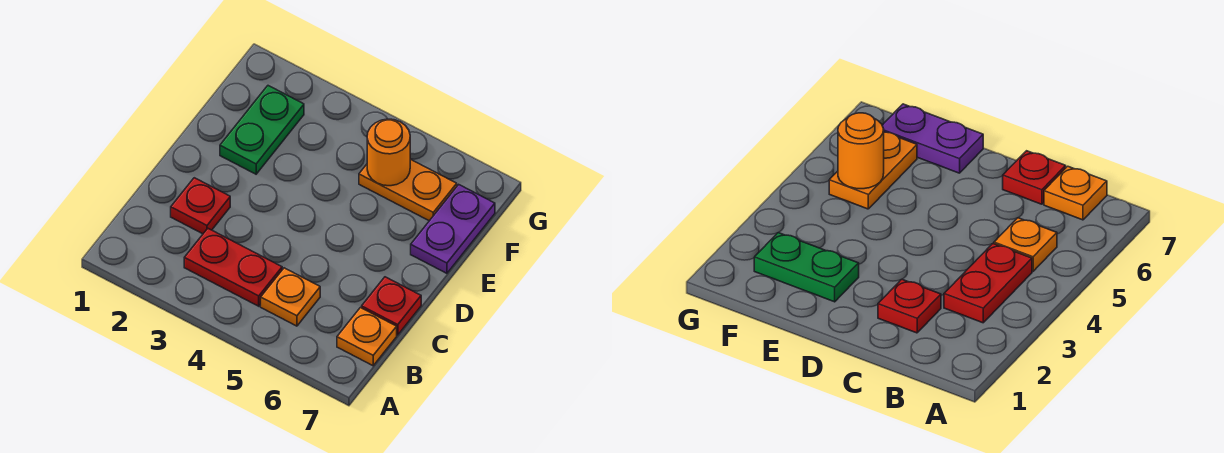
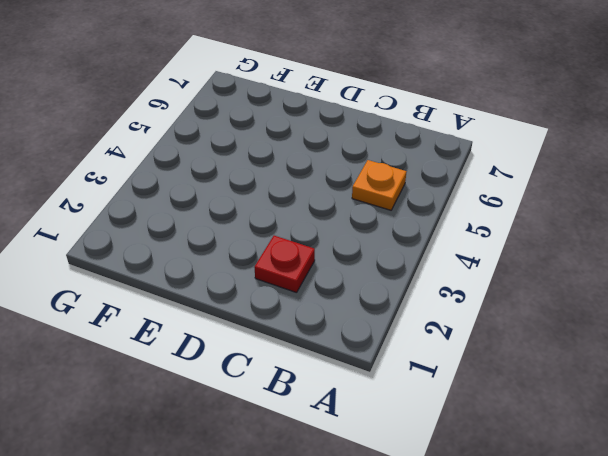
none -> red 1x2 plate [184,229,282,306]
none -> orange 1x1 plate [337,308,397,366]

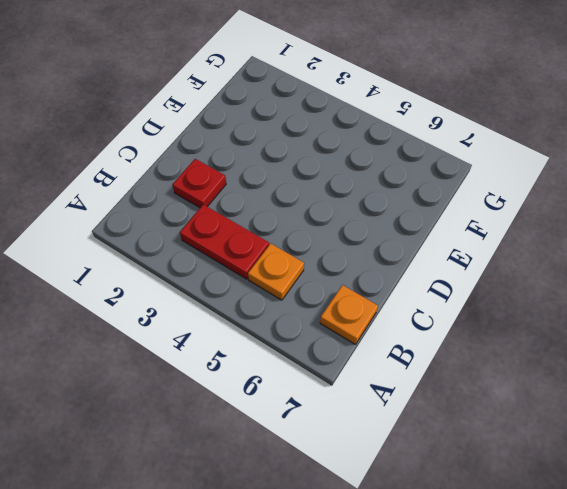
none -> red 1x1 plate [362,277,421,335]
none -> green 1x2 plate [220,86,304,174]

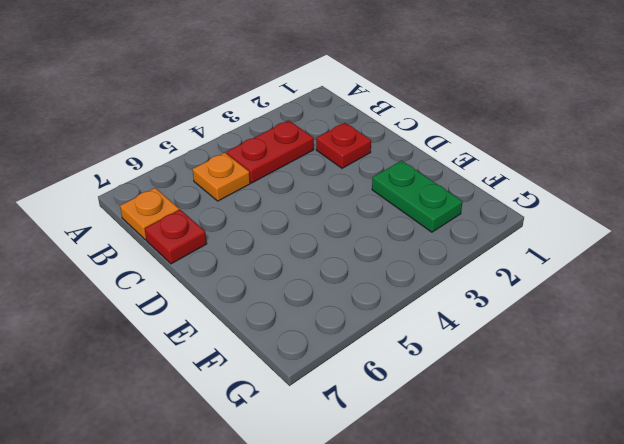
none -> purple 1x2 plate [411,184,495,273]
none -> orange 1x2 plate [359,159,457,221]

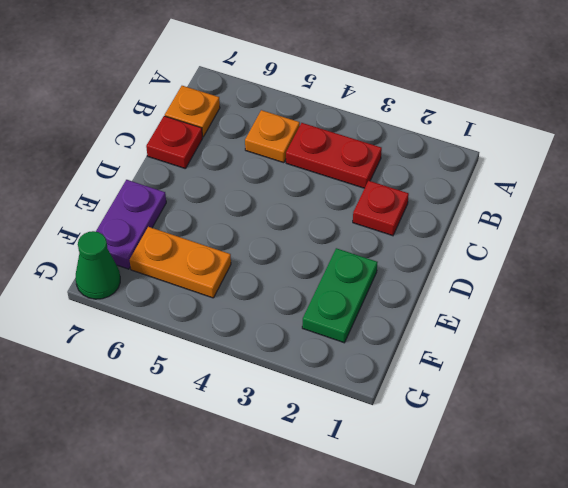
green 1x1 cone [76,231,120,299] -> none
none -> orange 1x1 round brick [367,119,410,186]

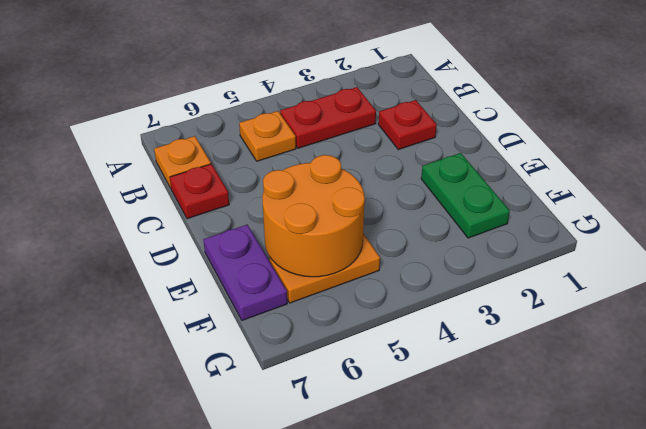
orange 2x2 round brick [262,155,365,277] -> orange 1x1 round brick [367,119,410,186]

